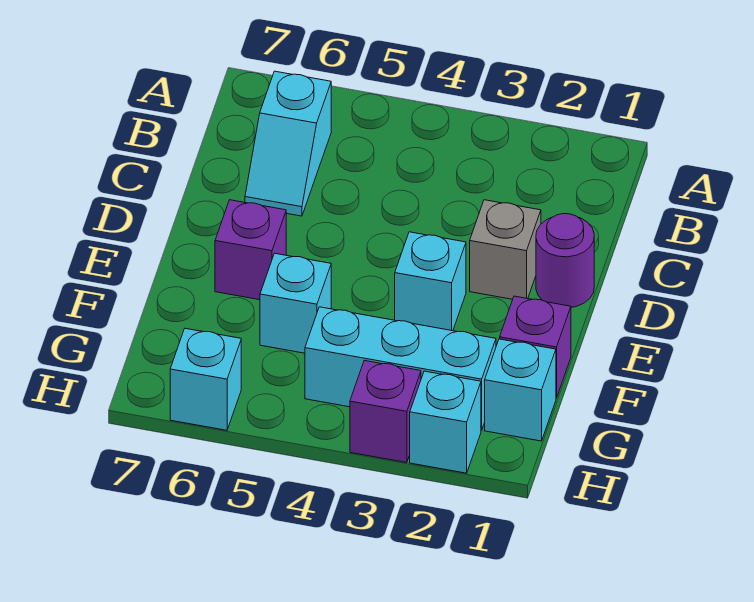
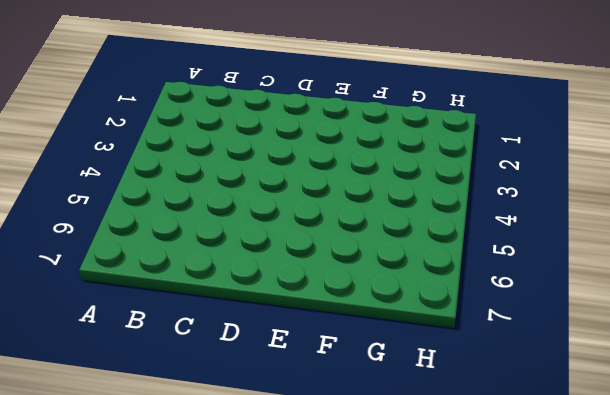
none -> cyan 1x2 slope [245,71,331,216]
none -> purple 1x1 round brick [536,214,594,307]
none -> grey 1x1 brick [470,200,541,299]

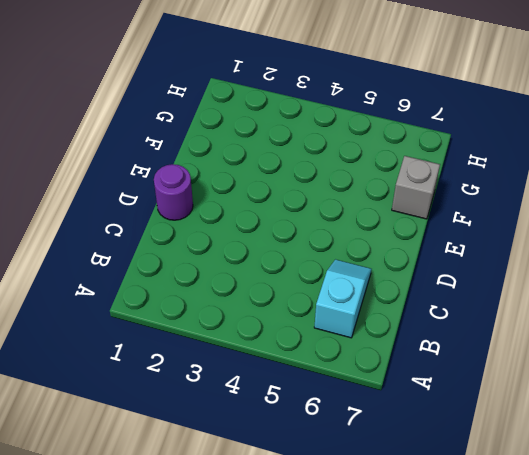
grey 1x1 brick [392,156,440,219] -> grey 1x1 brick moved to [470,200,541,299]
none -> cyan 1x1 brick [395,232,466,331]
none -> purple 1x1 brick [215,200,286,300]
none -> purple 1x1 brick [500,296,571,398]

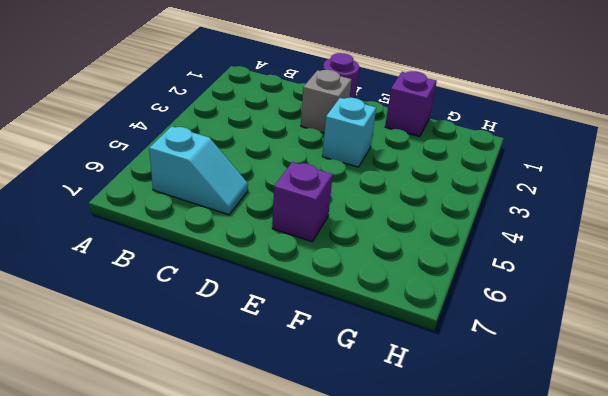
none -> cyan 1x1 brick [260,253,331,353]
none -> cyan 1x1 brick [485,339,556,441]
none -> cyan 1x3 brick [305,307,496,430]

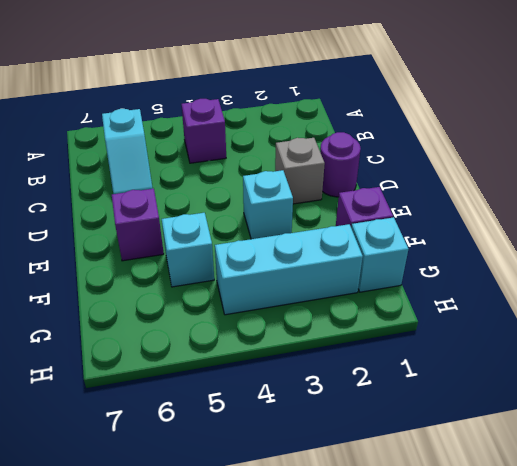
purple 1x1 brick [181,99,226,163] -> purple 1x1 brick moved to [350,360,421,463]
none -> cyan 1x1 brick [410,371,481,473]
none -> cyan 1x1 brick [170,328,241,430]

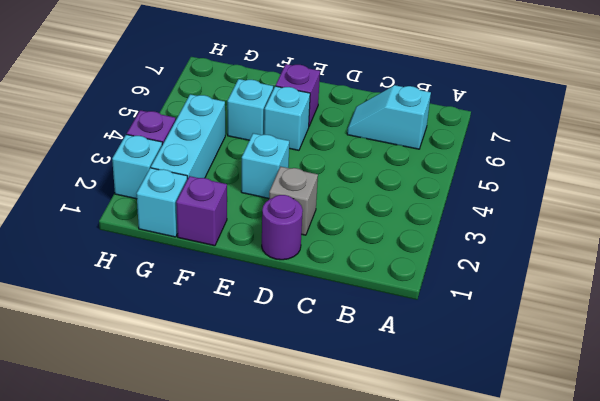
cyan 1x1 brick [264,86,310,150] -> cyan 1x1 brick moved to [170,328,241,430]

